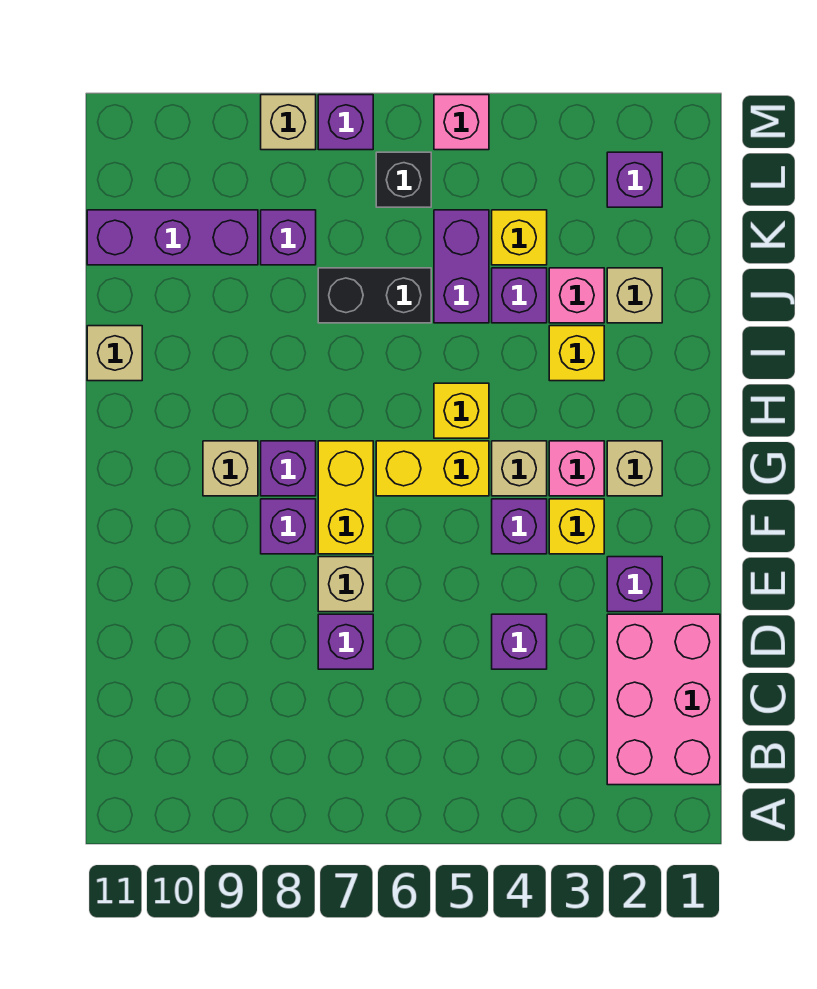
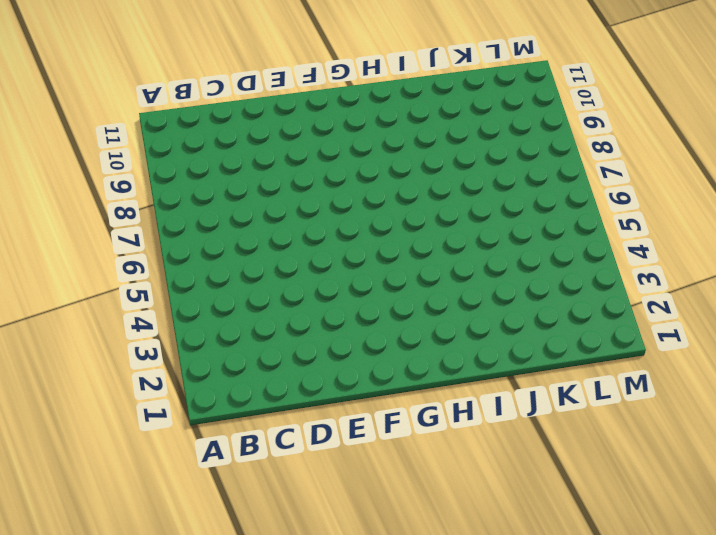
none -> pink 2x3 brick [607,614,720,785]
none -> purple 1x1 brick [492,614,547,669]
none -> purple 1x1 brick [318,614,373,669]
none -> purple 1x1 brick [607,557,662,612]

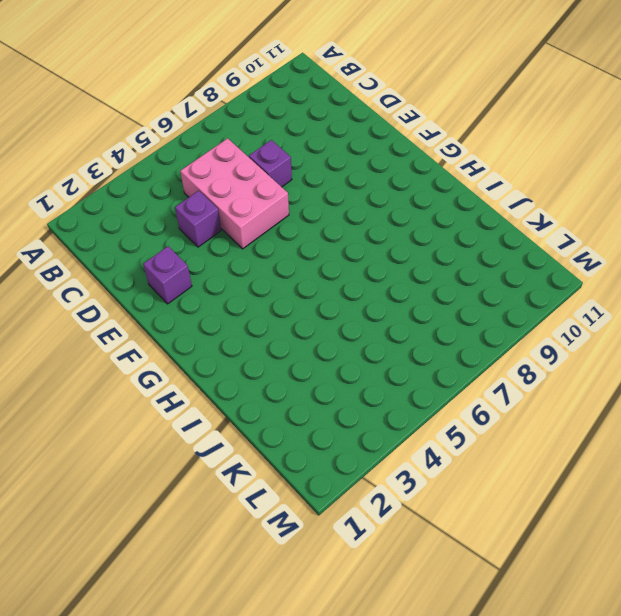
pink 2x3 brick [180,138,289,249] -> pink 2x3 brick moved to [607,614,720,785]
none -> tan 1x1 brick [318,557,373,612]
none -> yellow 1x1 brick [549,499,604,554]
none -> purple 1x1 brick [492,499,547,554]
none -> yellow 1x2 brick [318,441,373,554]

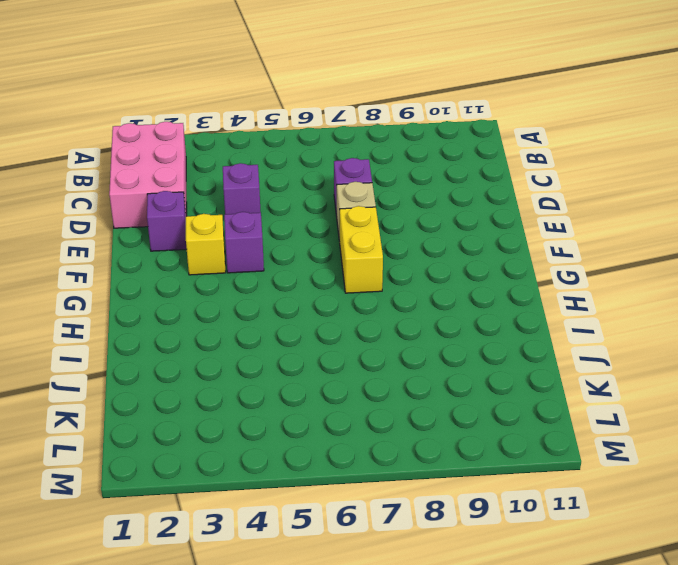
none -> purple 1x1 brick [261,499,316,554]
none -> tan 1x1 brick [607,441,662,496]
none -> pink 1x1 brick [549,441,604,496]
none -> tan 1x1 brick [492,441,547,496]

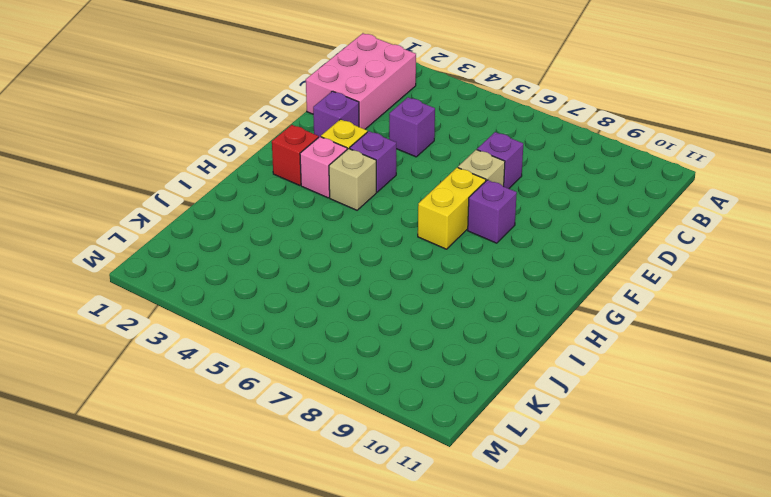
red 1x1 brick [272,125,319,186] -> tan 1x1 brick [607,441,662,496]
none -> yellow 1x2 brick [376,441,489,496]
none -> purple 1x1 brick [261,441,316,496]
none -> tan 1x1 brick [203,441,258,496]
none -> yellow 1x1 brick [434,383,489,438]

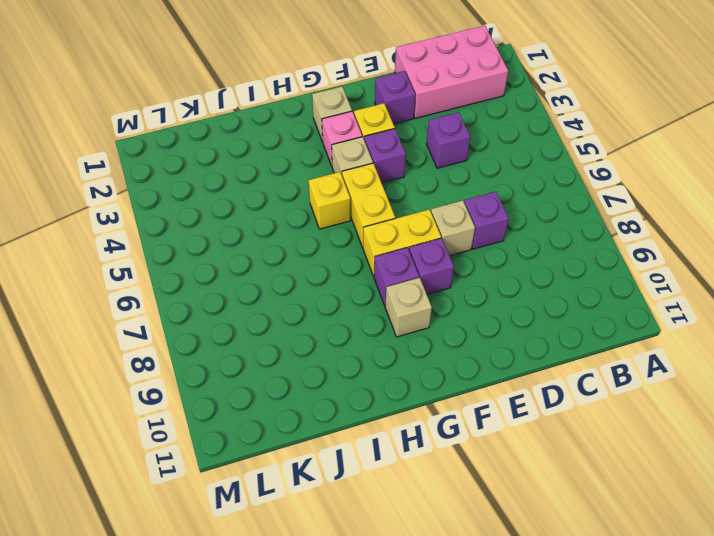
none -> yellow 1x1 brick [549,326,604,381]
none -> tan 1x1 brick [87,326,142,381]
none -> tan 1x1 brick [607,268,662,323]
none -> pink 1x1 brick [549,268,604,323]

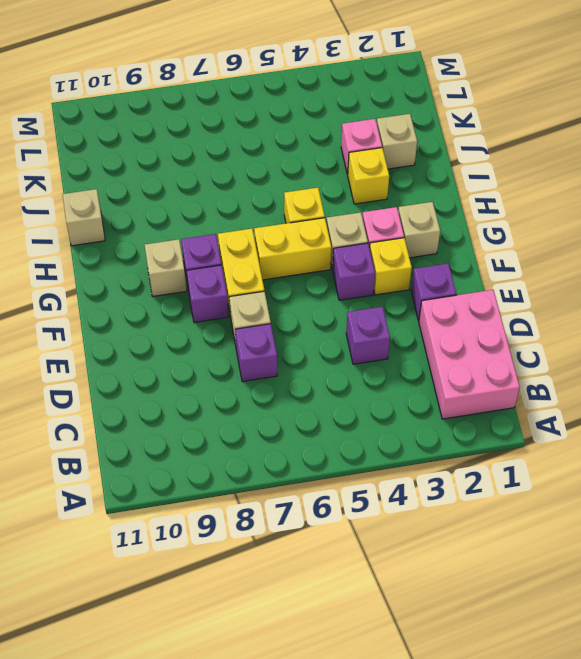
none -> purple 1x1 brick [492,268,547,323]
none -> purple 1x2 brick [434,210,489,323]
none -> black 1x2 brick [318,268,431,323]
none -> yellow 1x1 brick [492,210,547,265]

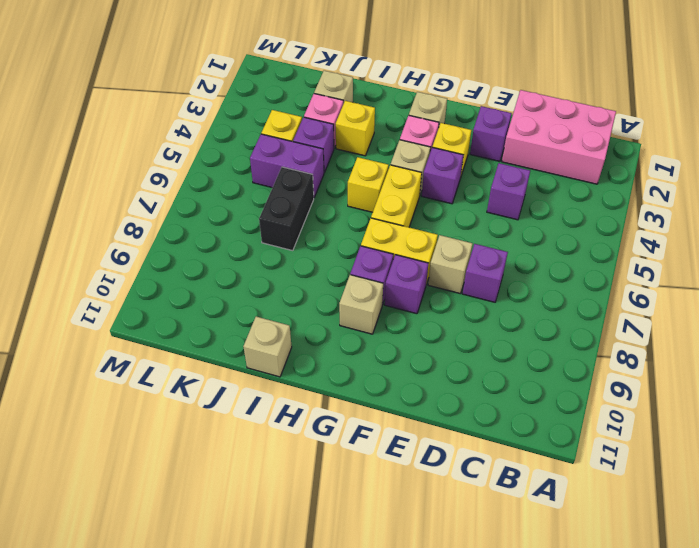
none -> purple 1x1 brick [261,210,316,265]
none -> purple 1x3 brick [87,210,258,265]
none -> purple 1x1 brick [607,152,662,207]
none -> black 1x1 brick [376,152,431,207]

